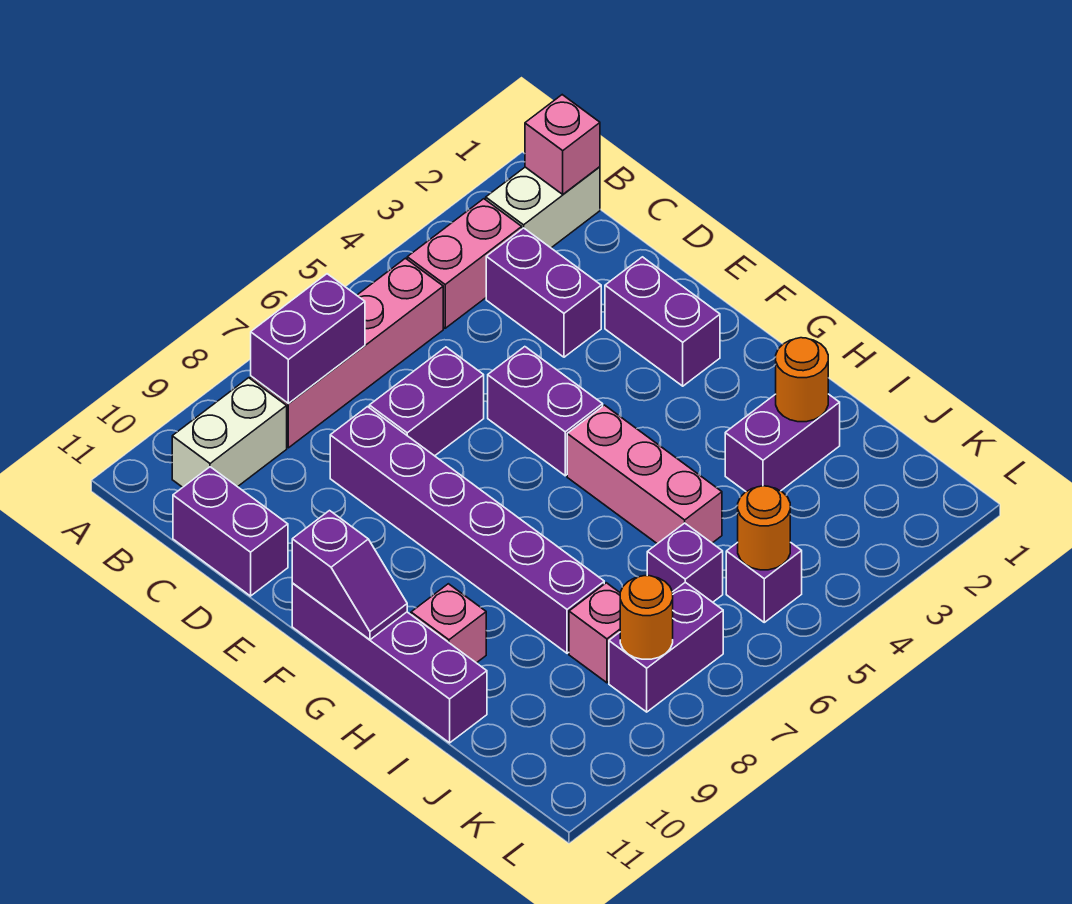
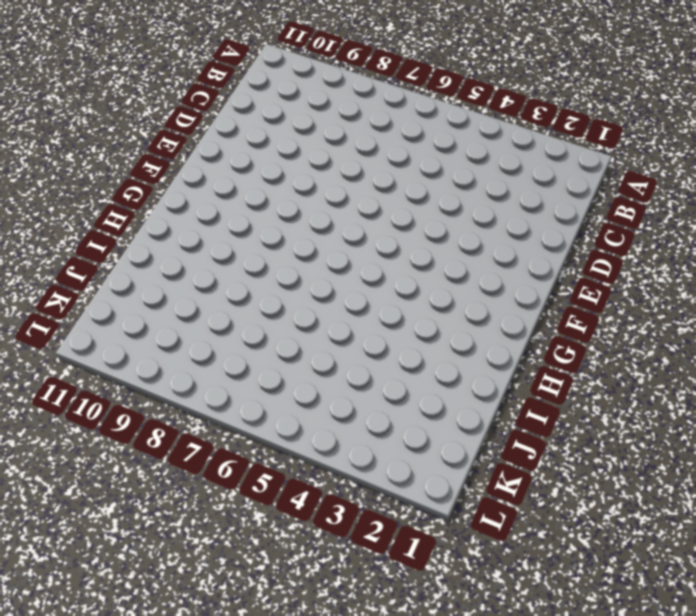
none -> white 1x2 brick [486,167,600,248]
none -> pink 1x2 brick [407,199,522,328]
none -> pink 1x4 brick [251,258,443,448]

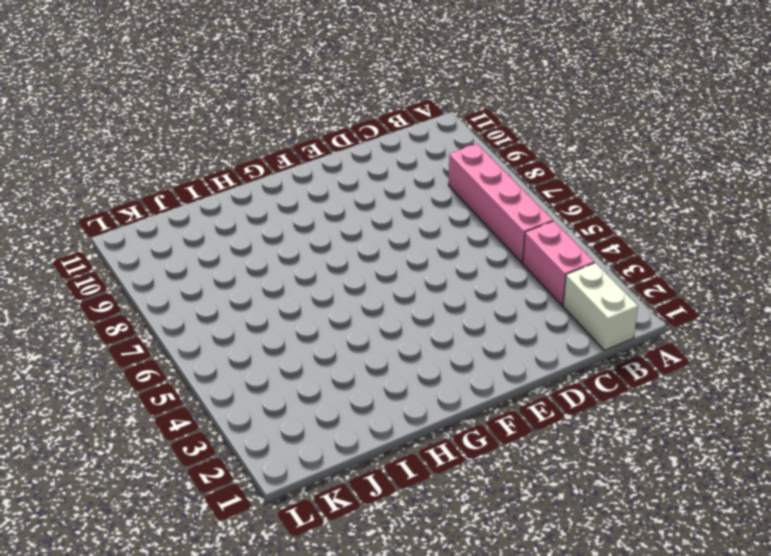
none -> white 1x2 brick [172,378,287,487]
none -> purple 1x2 brick [486,228,601,357]
none -> purple 1x2 brick [173,467,288,596]

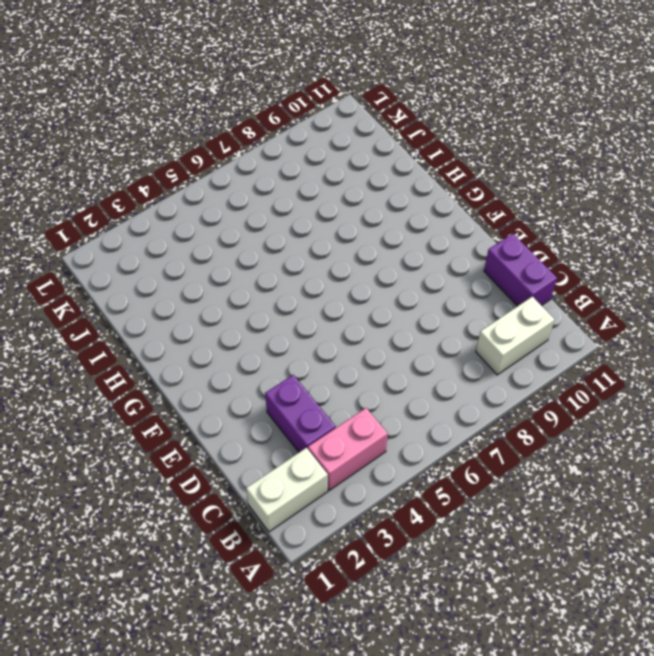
none -> pink 1x4 brick [251,258,443,448]
none -> purple 1x2 brick [369,347,484,456]
none -> purple 1x6 brick [330,407,604,653]

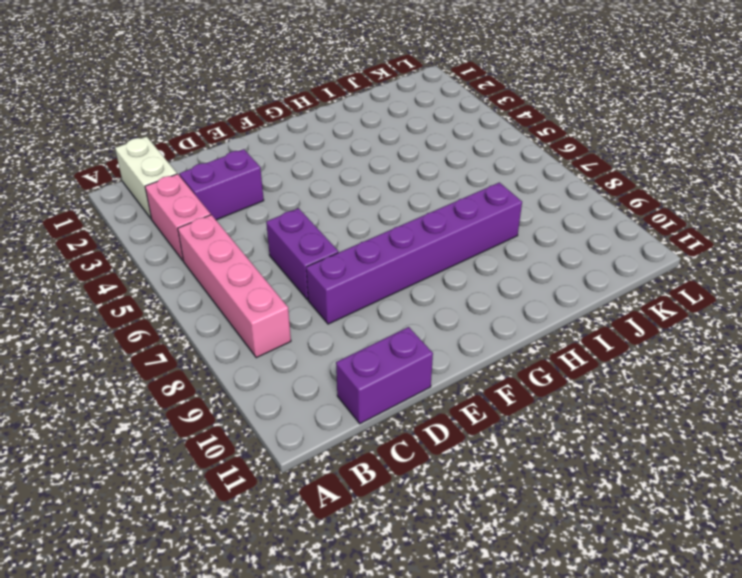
none -> white 1x2 brick [172,378,287,487]
none -> purple 1x2 brick [605,257,720,386]
none -> purple 1x2 brick [488,347,603,476]

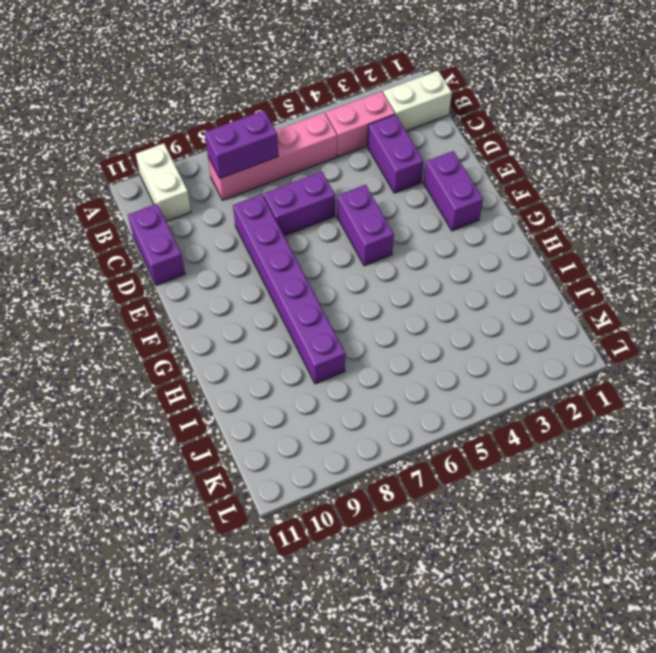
white 1x2 brick [136,143,191,222] -> white 1x2 brick turned to [172,378,287,487]
none -> purple 1x4 brick [292,583,487,743]
none -> pink 1x3 brick [567,405,722,544]
none -> pink 1x1 brick [411,584,486,663]

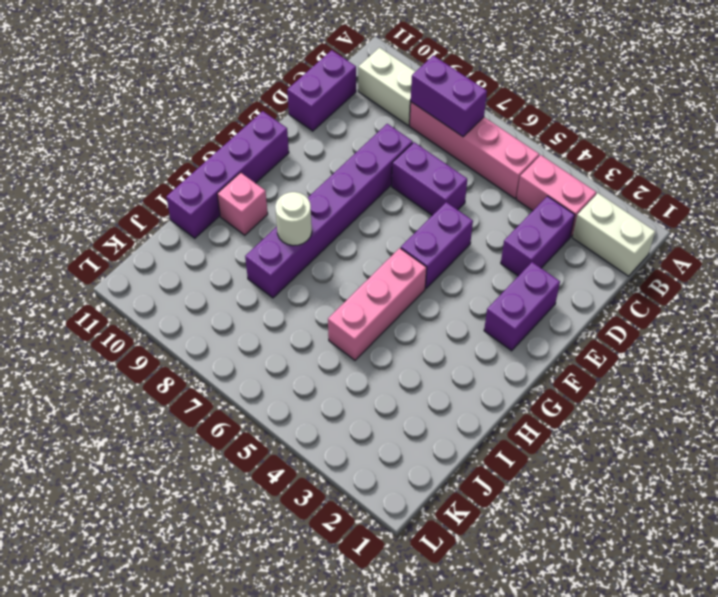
white 1x1 round brick [275,192,312,246] -> none
none -> purple 1x2 brick [725,394,840,492]
none -> purple 1x1 brick [647,523,723,602]
none -> pink 1x1 brick [569,583,620,683]

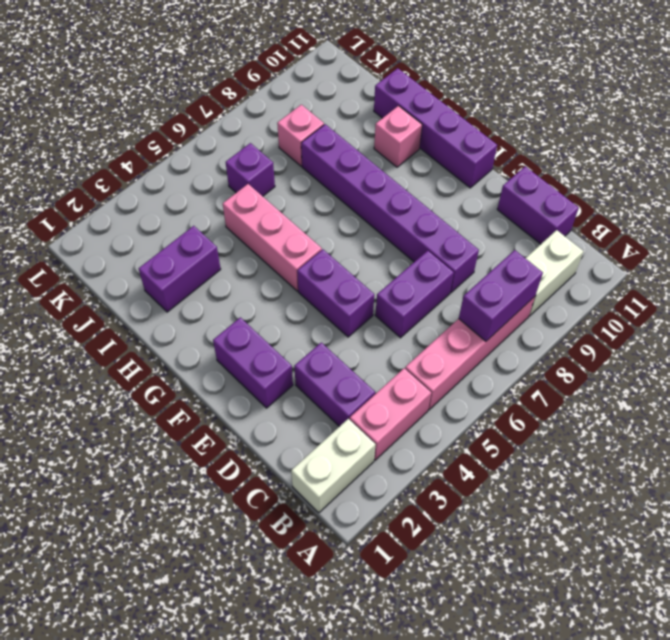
none -> purple 1x1 brick [726,542,802,622]
none -> purple 1x2 brick [609,582,723,712]
none -> pink 1x1 brick [525,95,600,194]

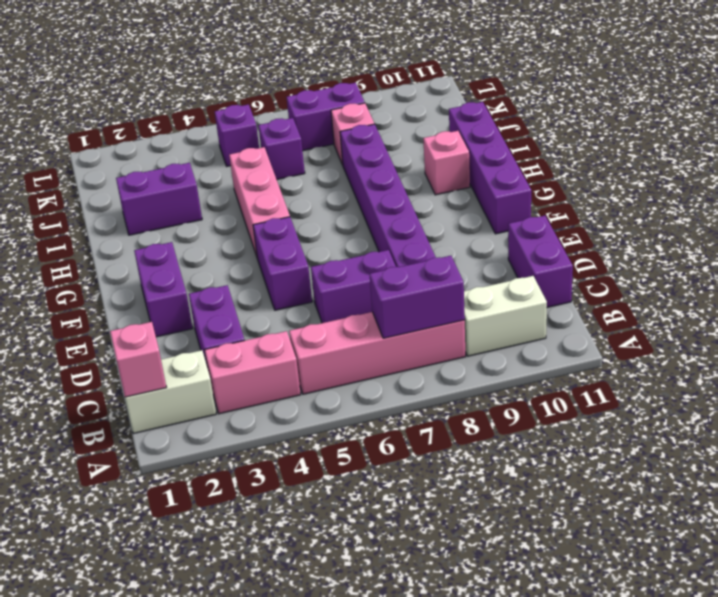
none -> purple 1x2 slope [292,511,407,640]
none -> orange 1x1 round brick [776,338,828,422]
none -> orange 1x1 round brick [738,486,790,570]

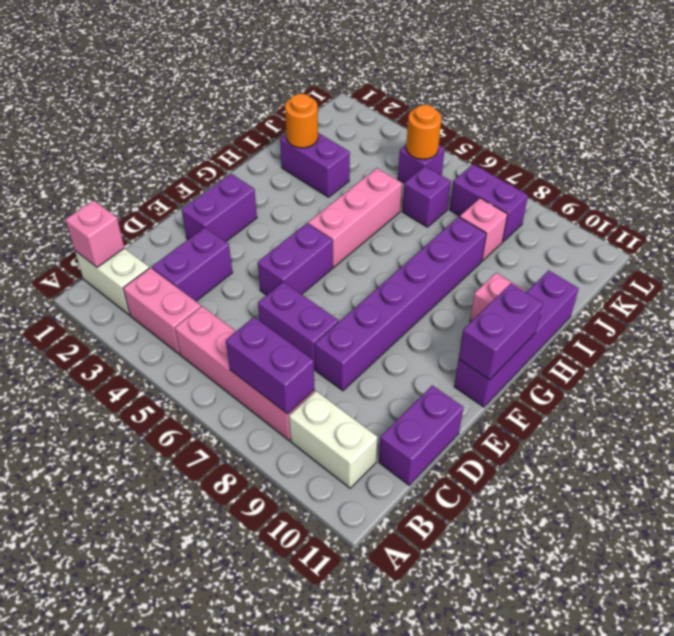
purple 1x2 brick [459,284,543,380] -> purple 1x2 slope [292,511,407,640]
none -> orange 1x1 round brick [620,576,673,659]

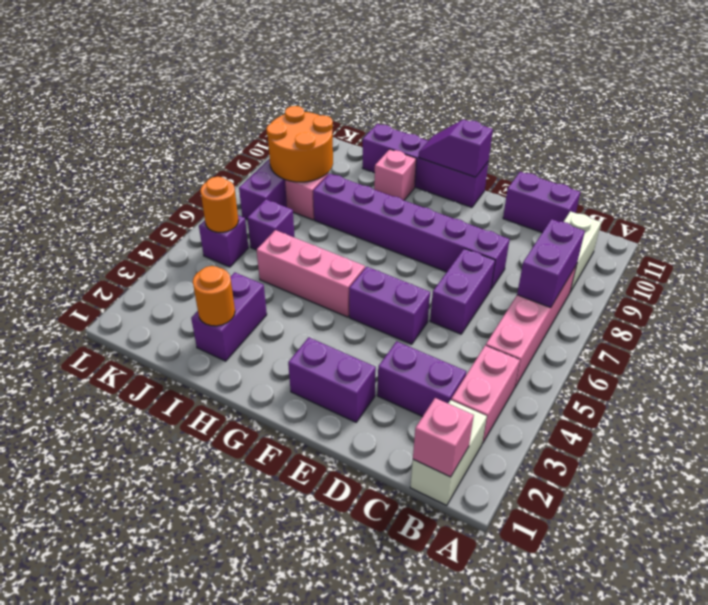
orange 2x2 round brick [266,106,333,182] -> orange 1x1 round brick [620,576,673,659]

